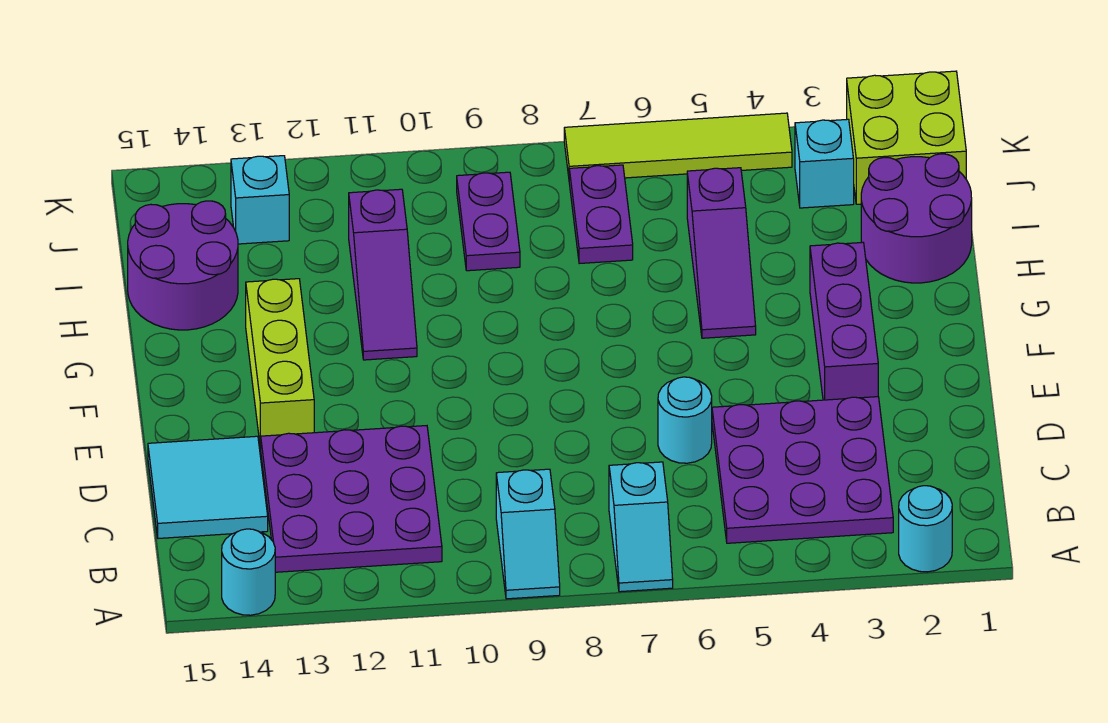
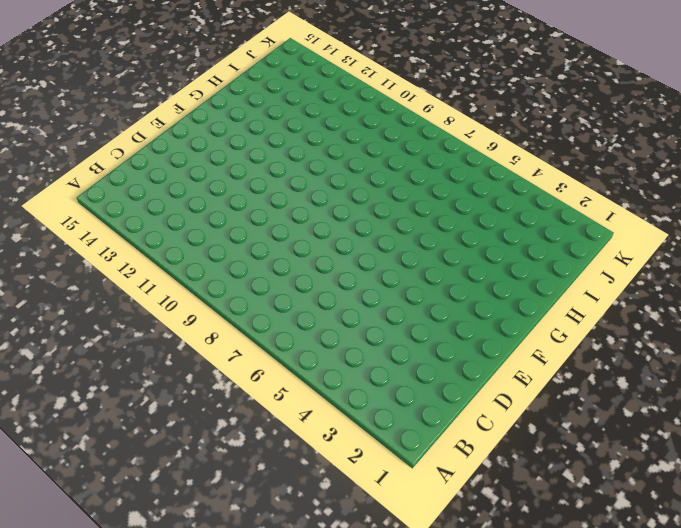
none -> cyan 1x1 round brick [899,486,952,572]
none -> cyan 1x2 slope [609,462,673,592]
none -> cyan 1x2 slope [496,469,560,599]

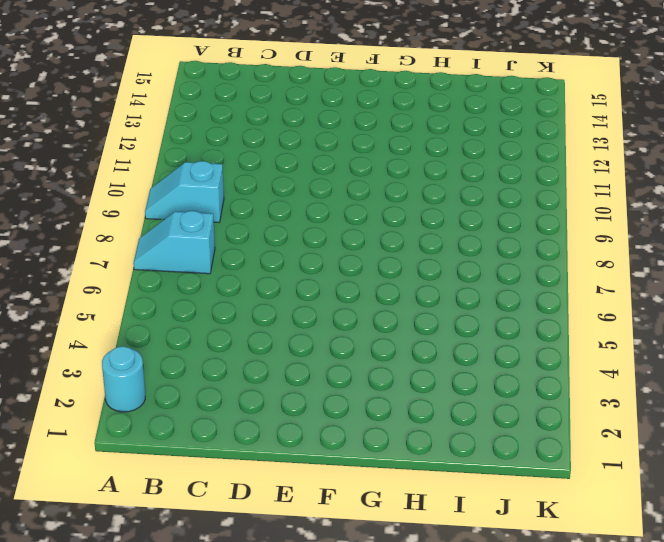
none -> cyan 1x1 round brick [222,529,275,615]
none -> purple 3x3 plate [712,397,893,543]
none -> purple 3x3 plate [261,426,442,572]

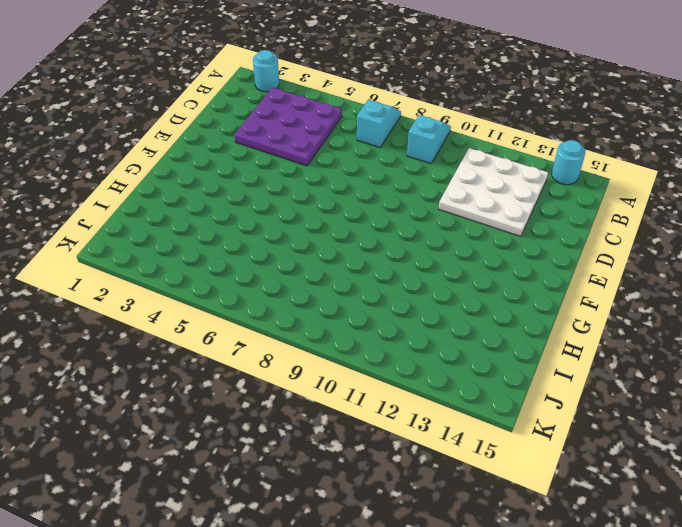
white 3x3 plate [439,148,548,236] -> purple 3x3 plate [261,426,442,572]
none -> cyan 2x2 tile [148,436,268,538]
none -> cyan 1x1 round brick [658,377,712,463]
none -> purple 1x3 brick [810,242,878,400]

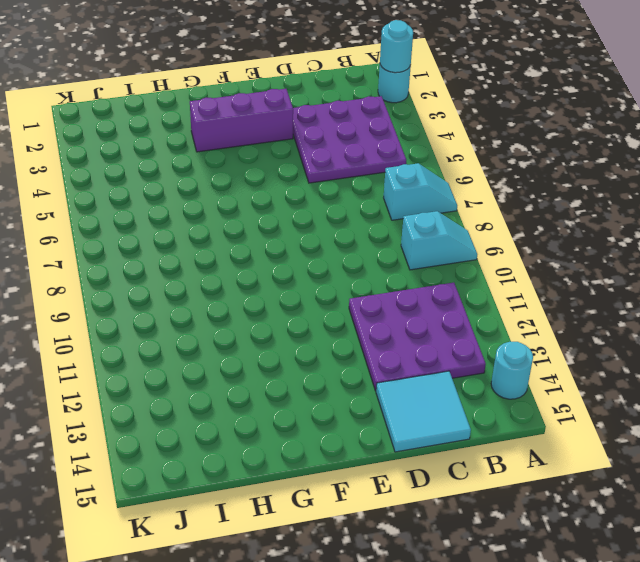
cyan 1x1 round brick [380,20,413,73] -> cyan 1x1 round brick moved to [658,377,712,463]
none -> lime 1x3 brick [246,279,314,449]
none -> purple 1x3 slope [687,168,756,338]
none -> purple 1x3 slope [349,189,417,360]

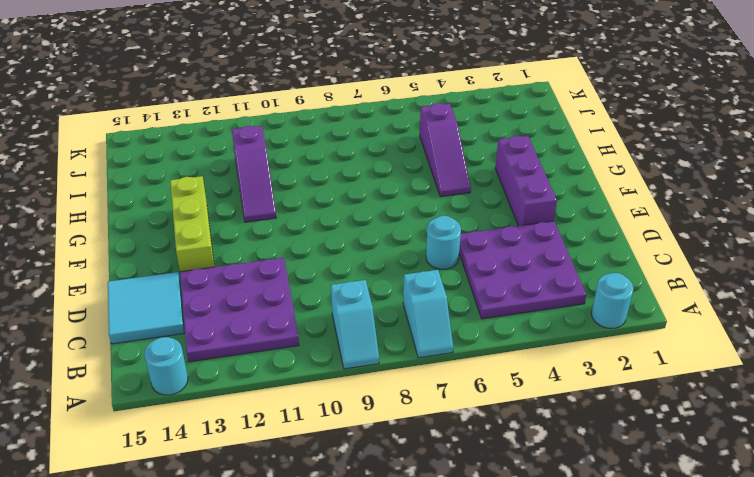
none -> purple 2x2 round brick [861,154,972,283]
none -> purple 2x2 round brick [128,201,238,330]
none -> purple 1x2 plate [569,165,633,264]

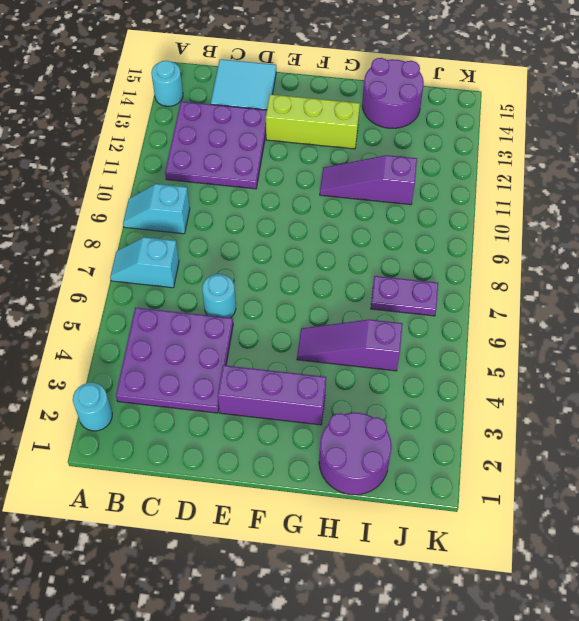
none -> purple 1x2 plate [457,172,520,271]
none -> lime 2x2 brick [847,71,966,204]
none -> cyan 1x1 brick [795,119,854,208]

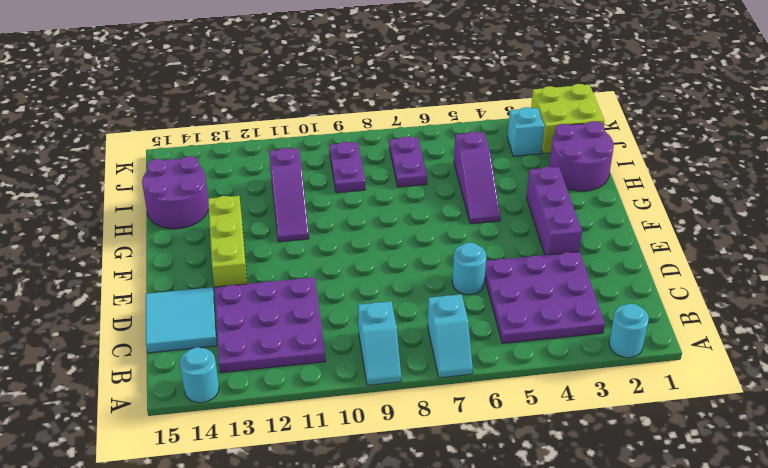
none -> cyan 1x1 brick [231,156,289,244]
none -> lime 1x4 tile [564,113,792,178]

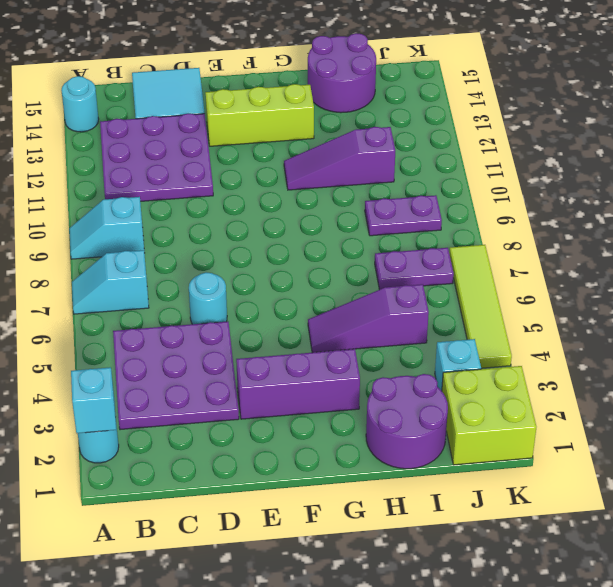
cyan 1x1 brick [71,367,116,433] -> cyan 1x1 brick moved to [231,156,289,244]

